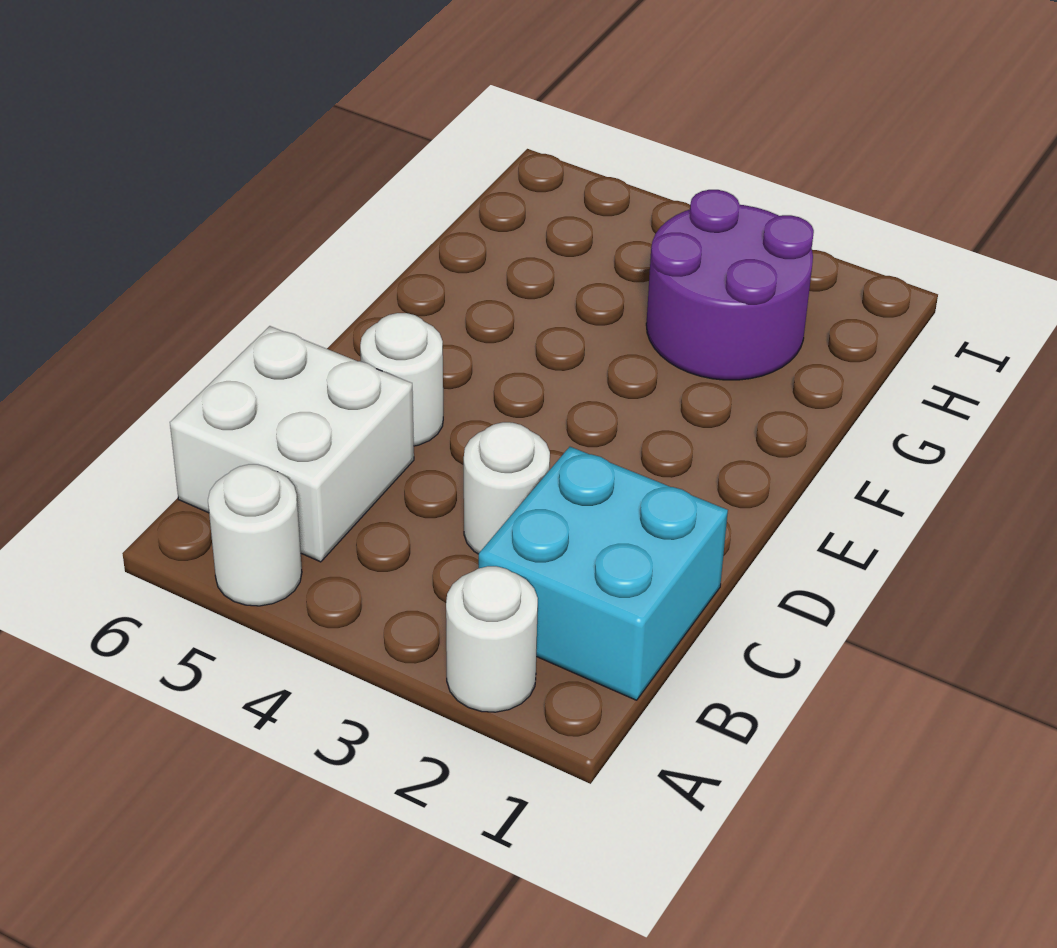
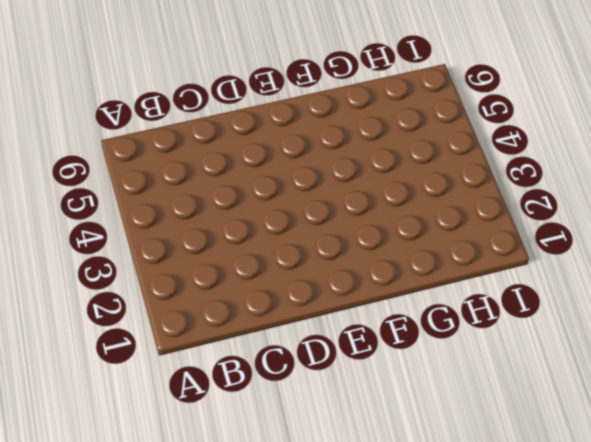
none -> white 1x1 round brick [446,566,538,712]
none -> white 1x1 round brick [208,464,302,606]

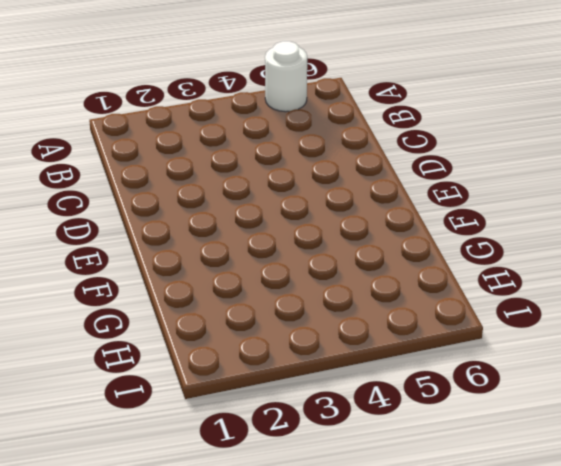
none -> white 1x1 round brick [446,566,538,712]
none -> cyan 2x2 brick [479,447,728,700]

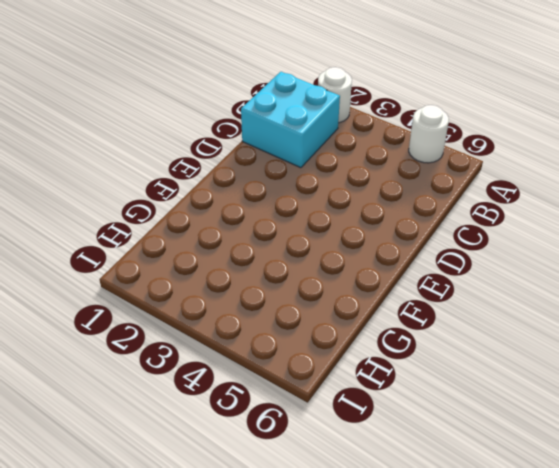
none -> white 2x2 brick [170,326,414,562]
none -> white 1x1 round brick [464,422,550,554]

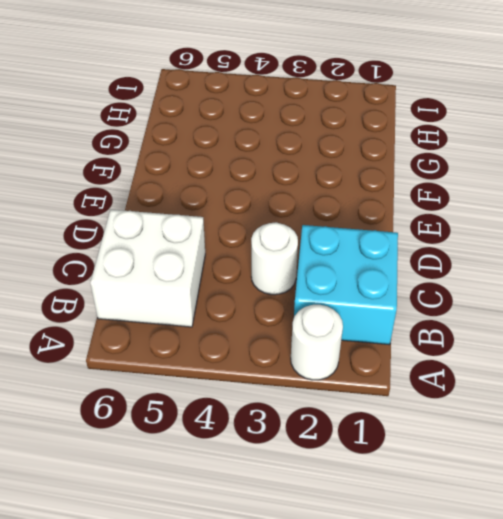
none -> white 1x1 round brick [208,464,302,606]
none -> white 1x1 round brick [360,313,443,446]

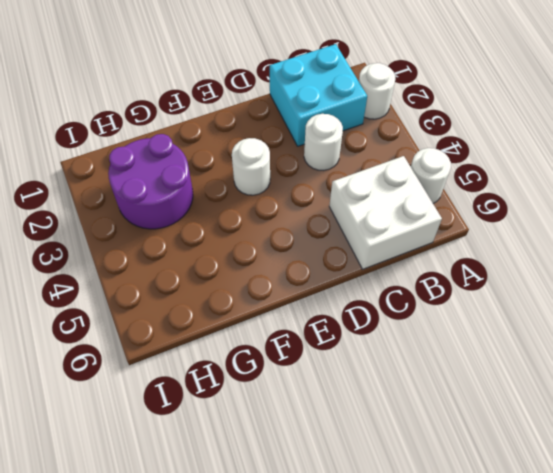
white 1x1 round brick [232,138,270,195] -> white 1x1 round brick moved to [360,313,443,446]

